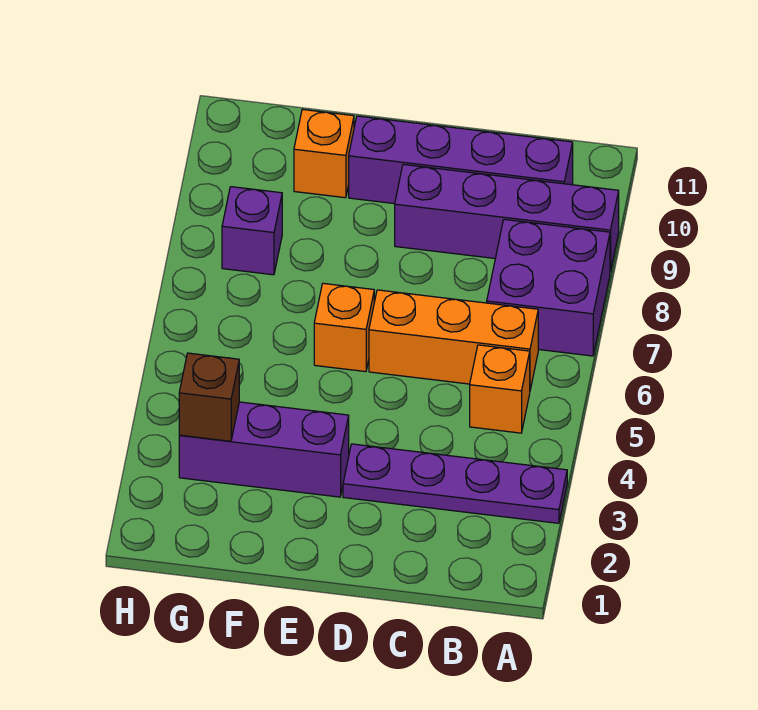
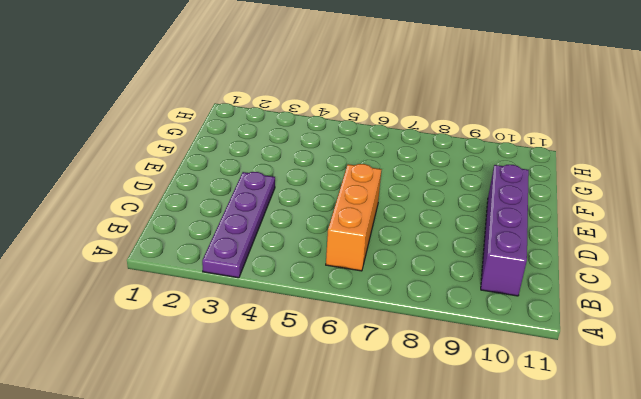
none -> purple 2x2 brick [487,219,610,356]
none -> purple 1x4 brick [395,164,619,272]

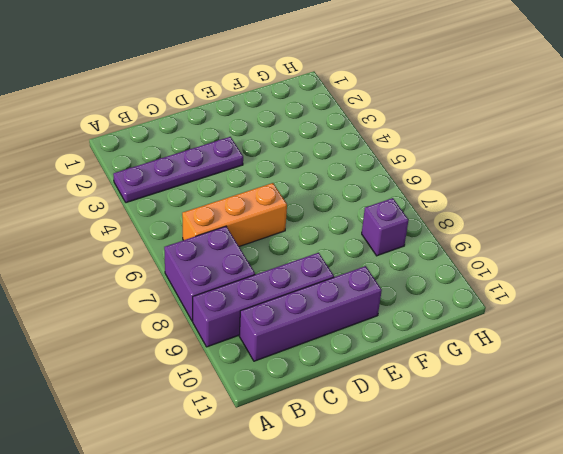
none -> orange 1x1 brick [470,345,530,433]
none -> purple 1x3 brick [179,402,349,497]

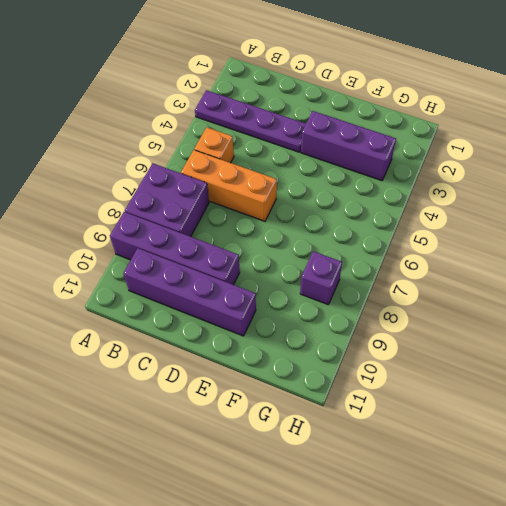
none -> orange 1x1 brick [314,283,374,372]
none -> orange 1x1 brick [294,109,354,198]

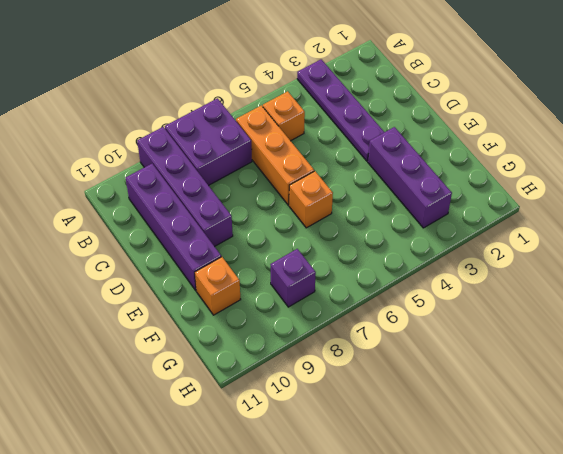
none -> brown 1x1 brick [179,353,239,441]

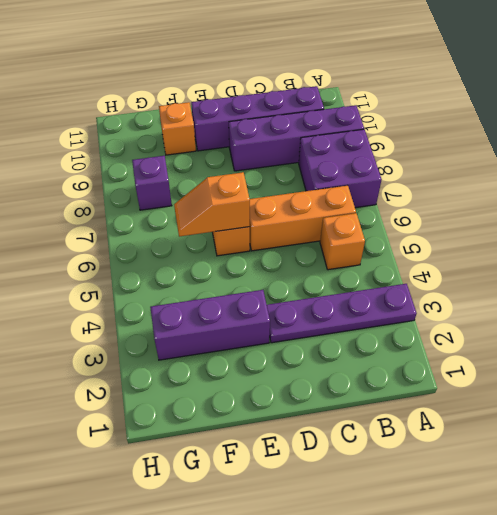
orange 1x2 slope [174,172,250,237] -> none
none -> brown 1x1 brick [179,353,239,441]

